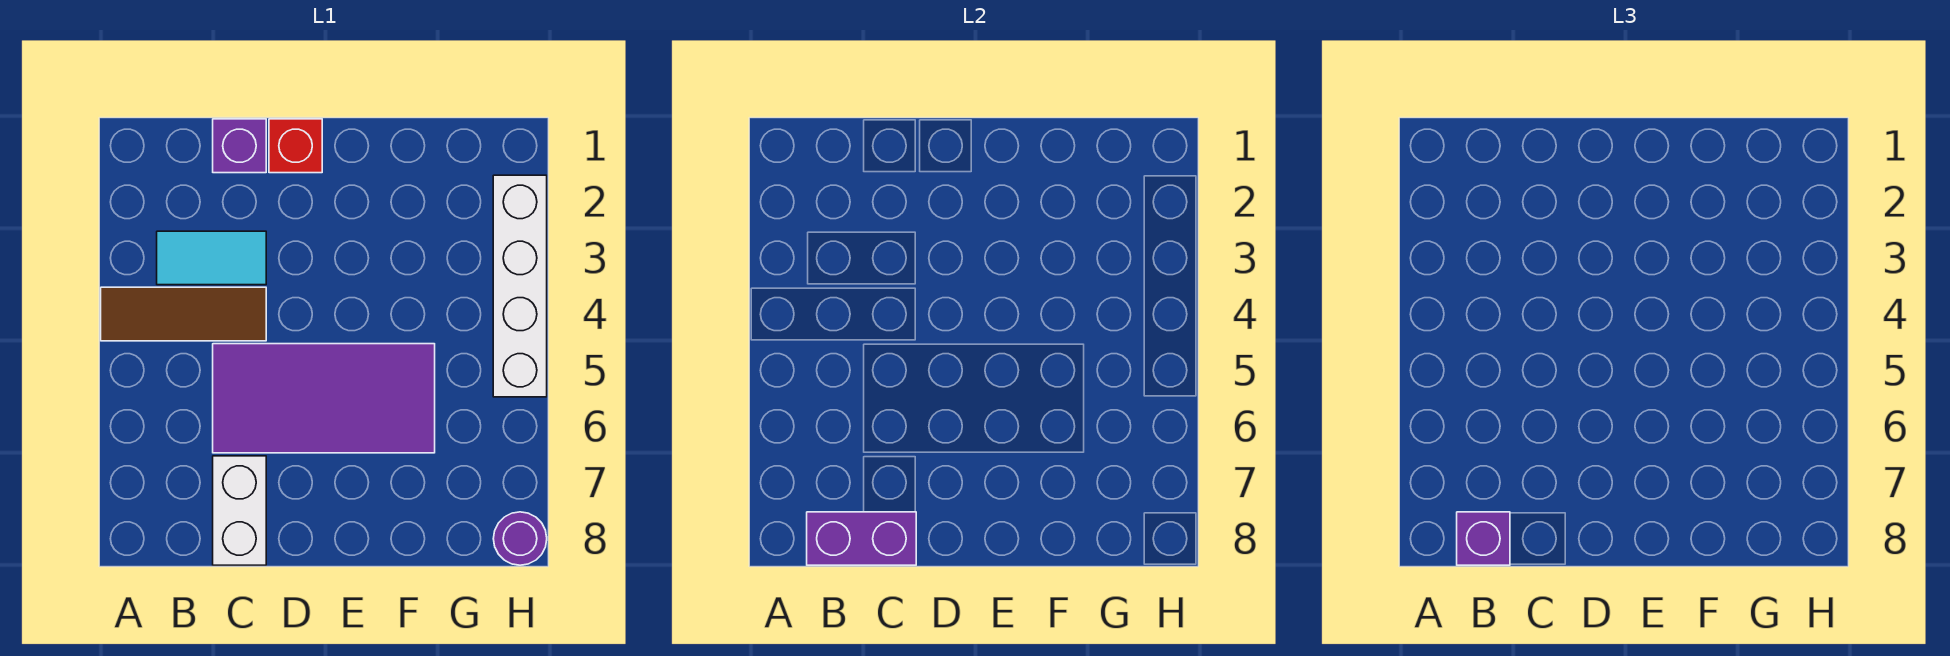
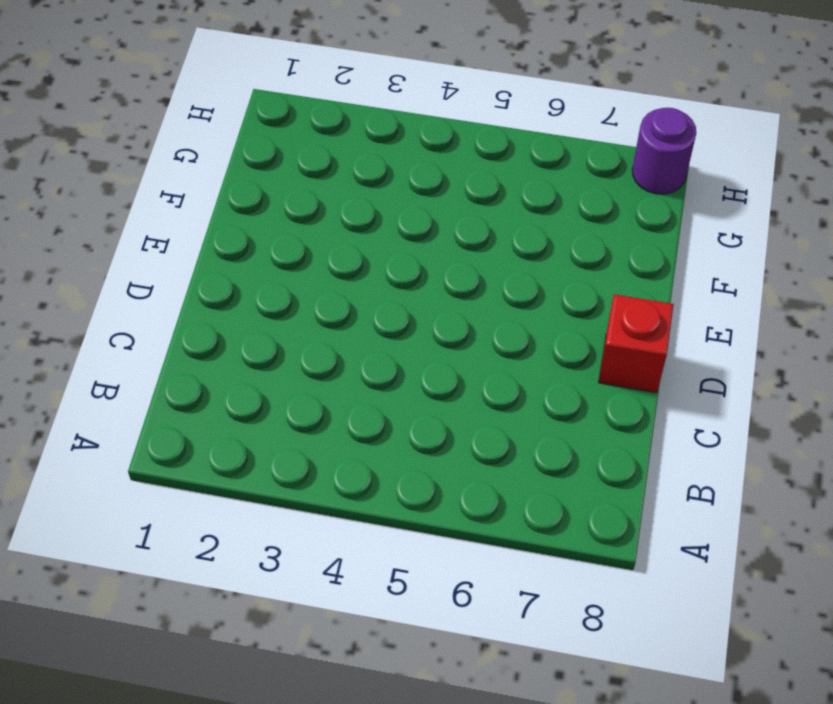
red 1x1 brick [599,294,674,393] -> red 1x1 brick moved to [269,119,322,173]
none -> brown 1x3 tile [101,287,266,341]
none -> cyan 1x2 tile [157,231,266,285]

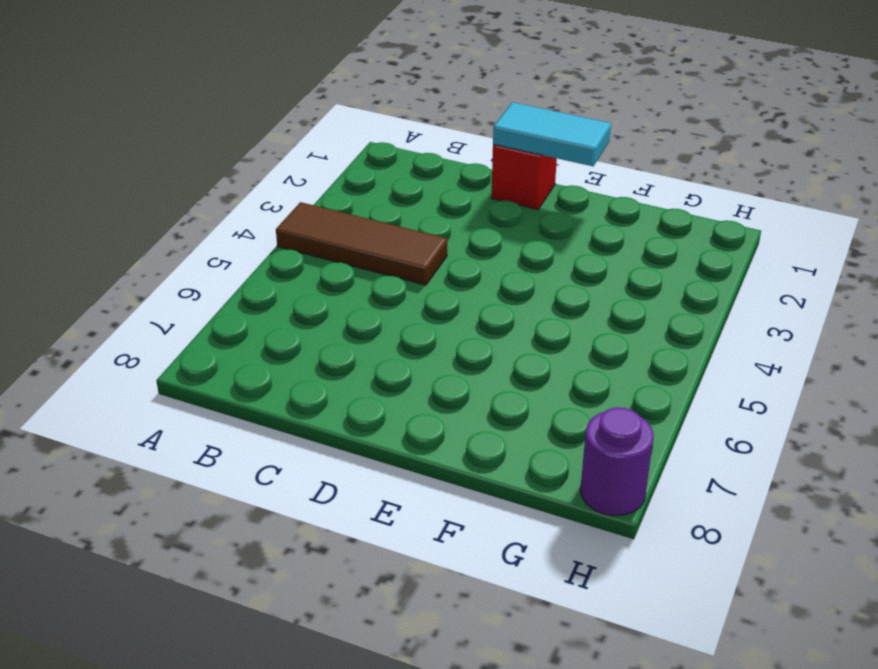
cyan 1x2 tile [493,102,611,166] -> cyan 1x2 tile moved to [157,231,266,285]
none -> purple 1x1 brick [213,119,266,173]
none -> purple 2x4 tile [213,344,435,453]

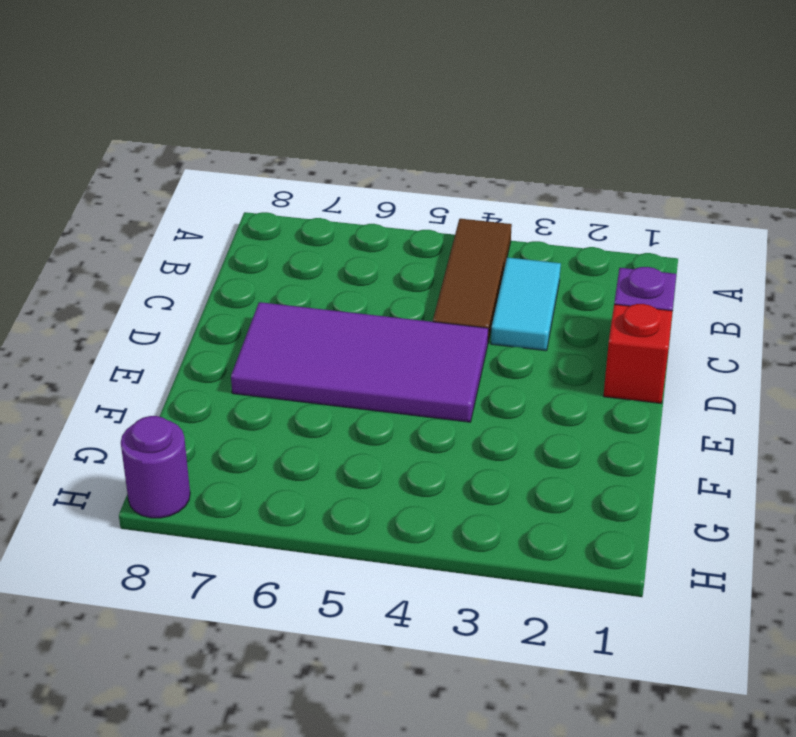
purple 2x4 tile [231,302,488,422] -> purple 2x4 tile turned to [213,344,435,453]
none -> white 1x2 brick [213,456,266,565]
none -> white 1x4 brick [493,175,547,397]

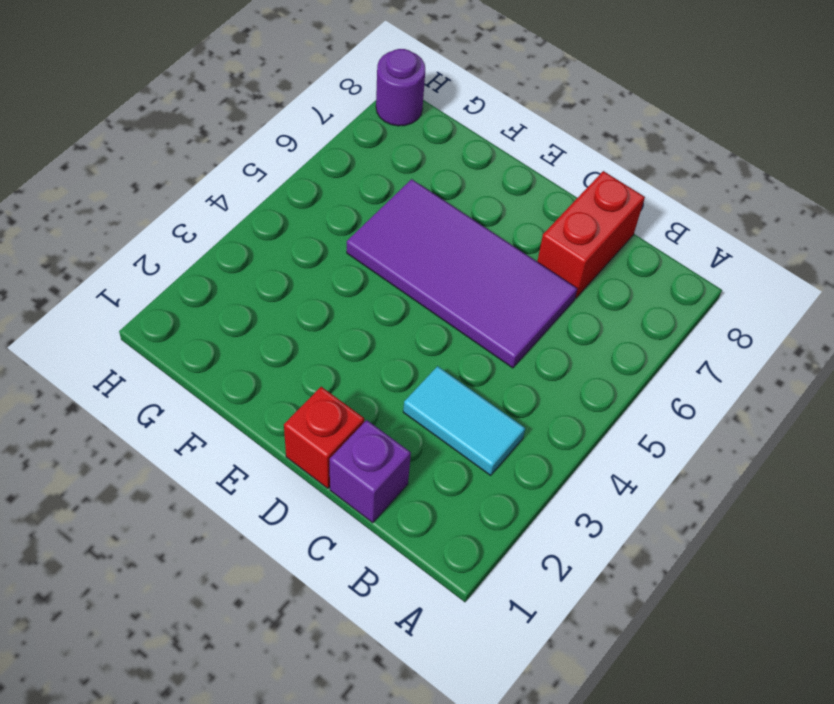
red 1x2 brick [537,171,645,298] -> white 1x2 brick [213,456,266,565]
none -> brown 1x3 tile [101,287,266,341]
none -> white 1x4 brick [493,175,547,397]

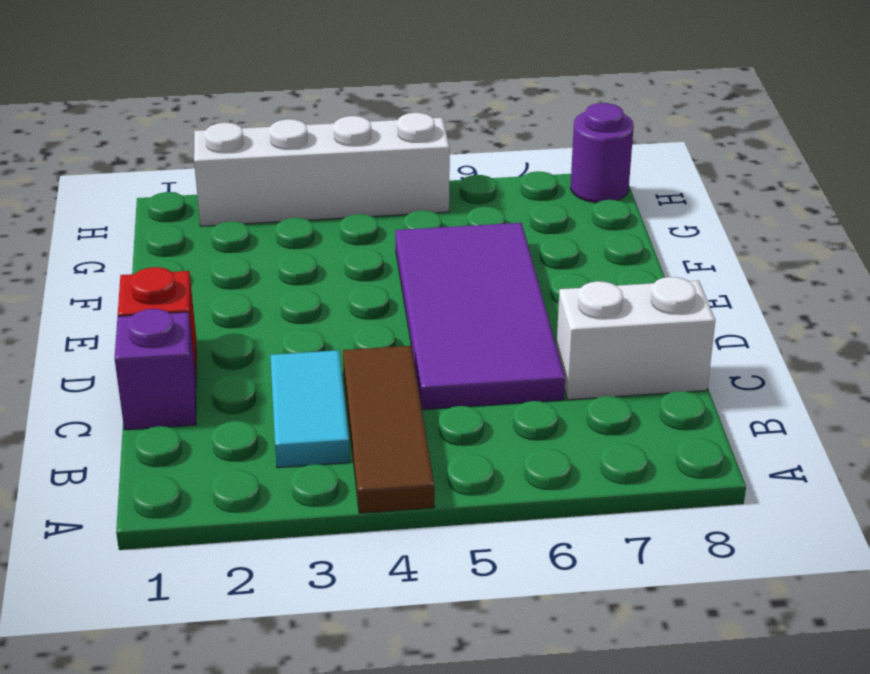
none -> purple 1x2 brick [807,512,916,565]
none -> purple 1x1 brick [1457,512,1510,565]

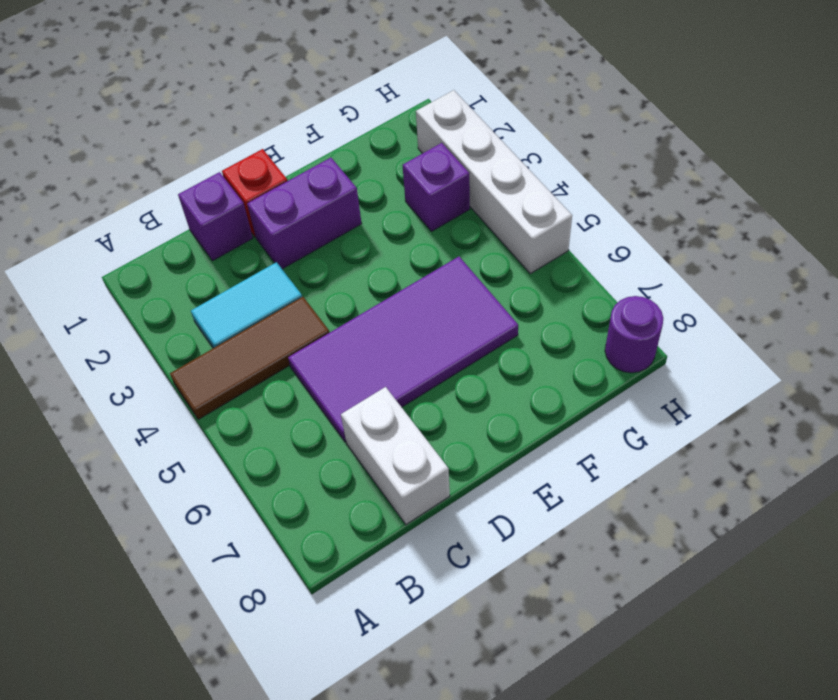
purple 1x2 brick [247,157,362,269] -> purple 1x2 brick moved to [807,512,916,565]
purple 1x1 brick [403,143,470,231] -> purple 1x1 brick moved to [1457,512,1510,565]

